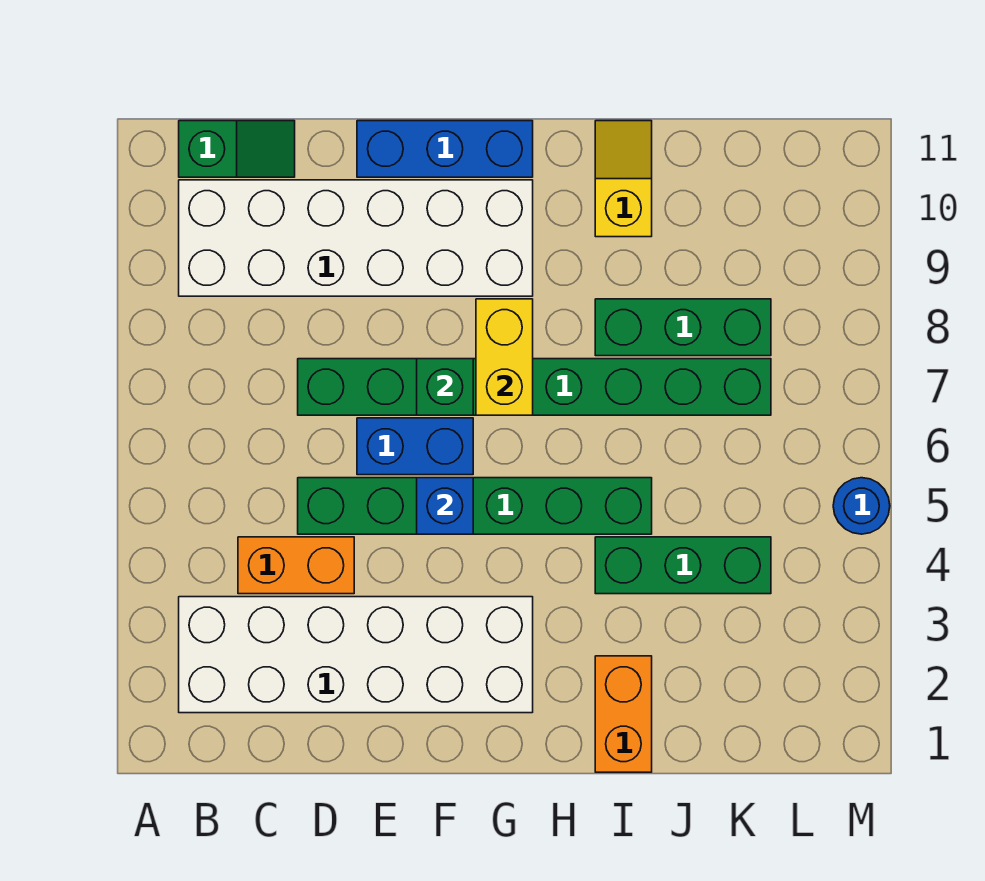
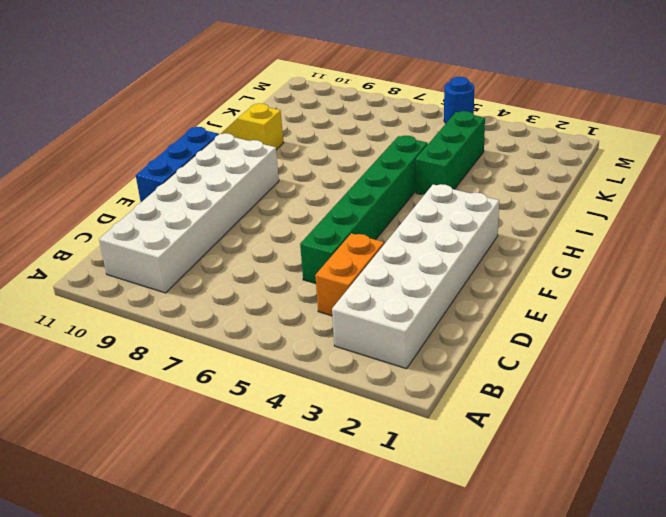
none -> green 1x2 slope [179,121,295,177]
none -> green 1x8 brick [298,359,771,415]
none -> blue 1x2 brick [357,418,473,475]

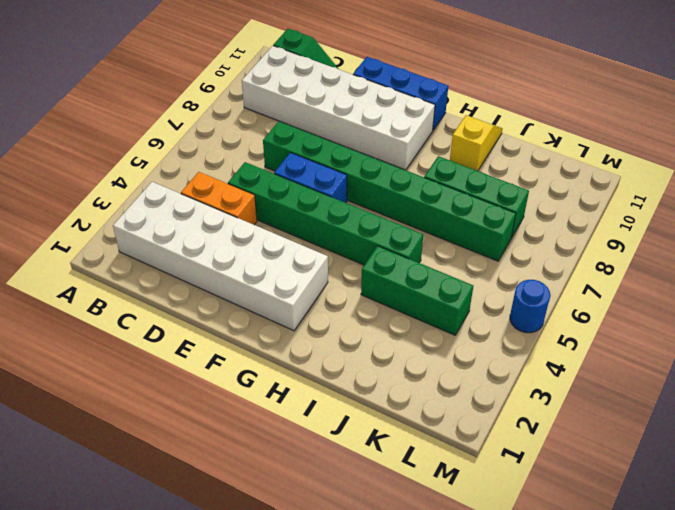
none -> orange 1x2 brick [595,656,652,772]
none -> blue 1x1 brick [417,478,473,534]
none -> green 1x1 brick [417,359,473,415]

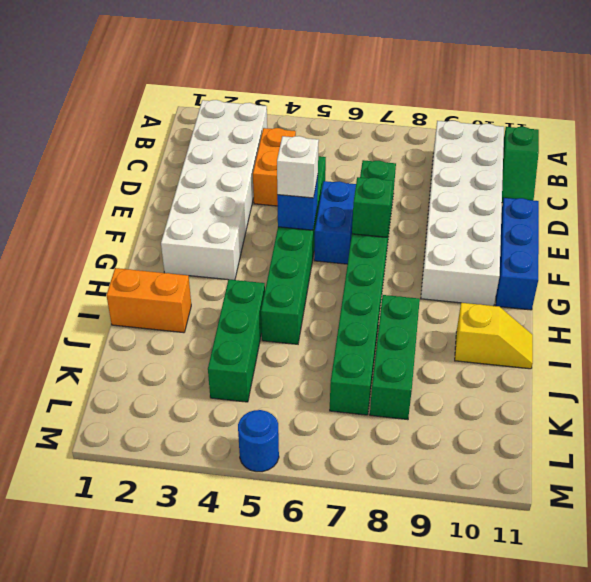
white 1x1 brick [277,136,319,198] -> none
none -> yellow 1x2 brick [476,299,533,415]

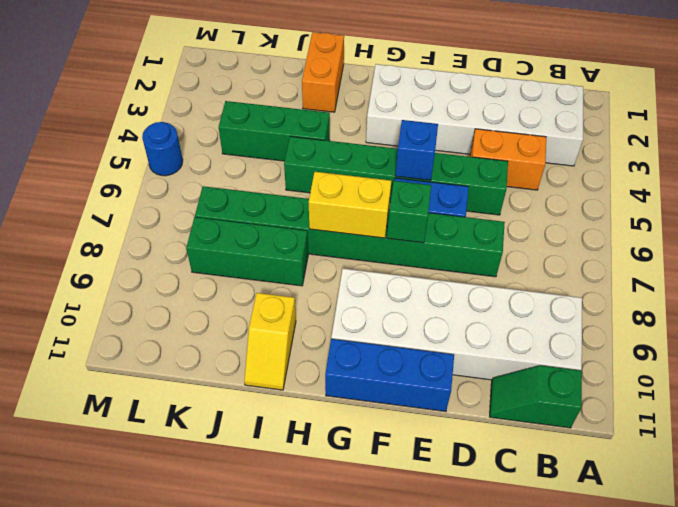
yellow 1x2 brick [309,172,391,238] -> yellow 1x2 brick turned to [476,299,533,415]

